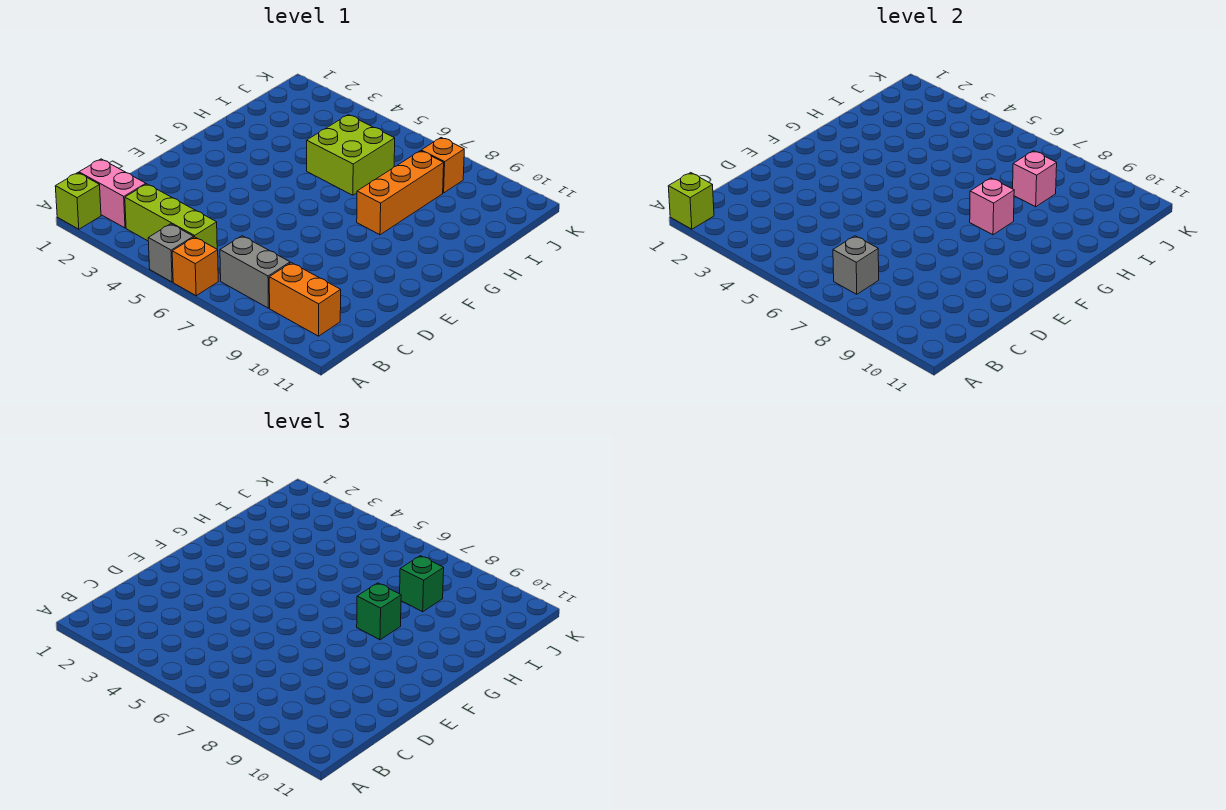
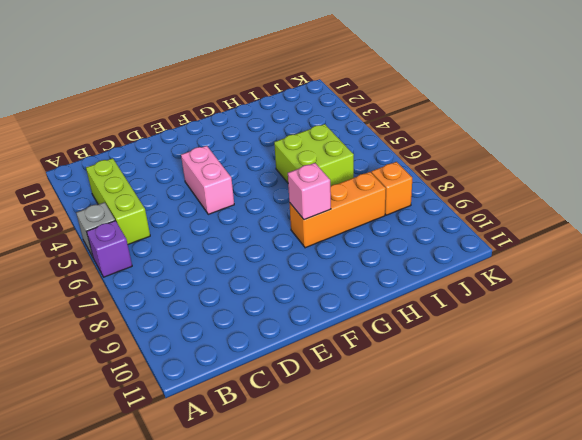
purple 1x1 brick [86,221,132,277] -> orange 1x1 brick [172,237,218,296]
pink 1x2 brick [181,146,234,214] -> pink 1x2 brick moved to [79,159,146,228]
none -> lime 1x1 brick [55,173,101,229]
none -> grey 1x2 brick [220,236,290,308]
none -> orange 1x2 brick [269,263,341,336]

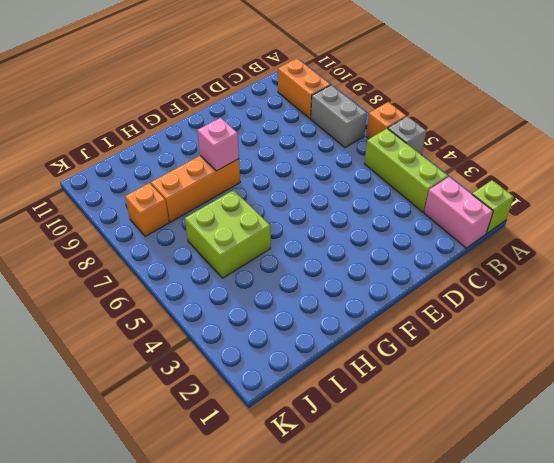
none -> lime 1x1 brick [668,173,714,229]
none -> grey 1x1 brick [833,236,879,294]
none -> pink 1x1 brick [1013,151,1057,207]

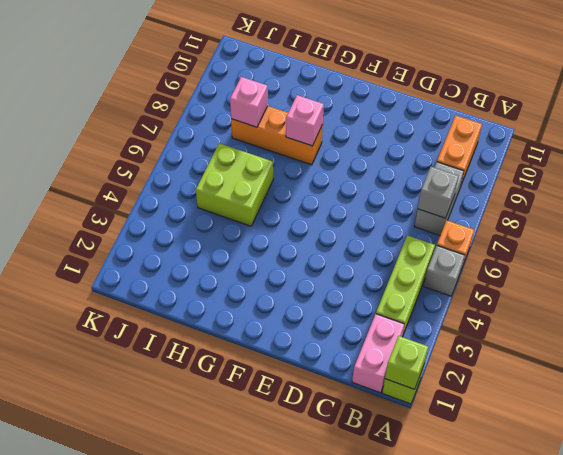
none -> orange 1x1 brick [421,138,464,193]
none -> green 1x1 brick [357,583,401,640]
none -> green 1x1 brick [400,556,444,612]

